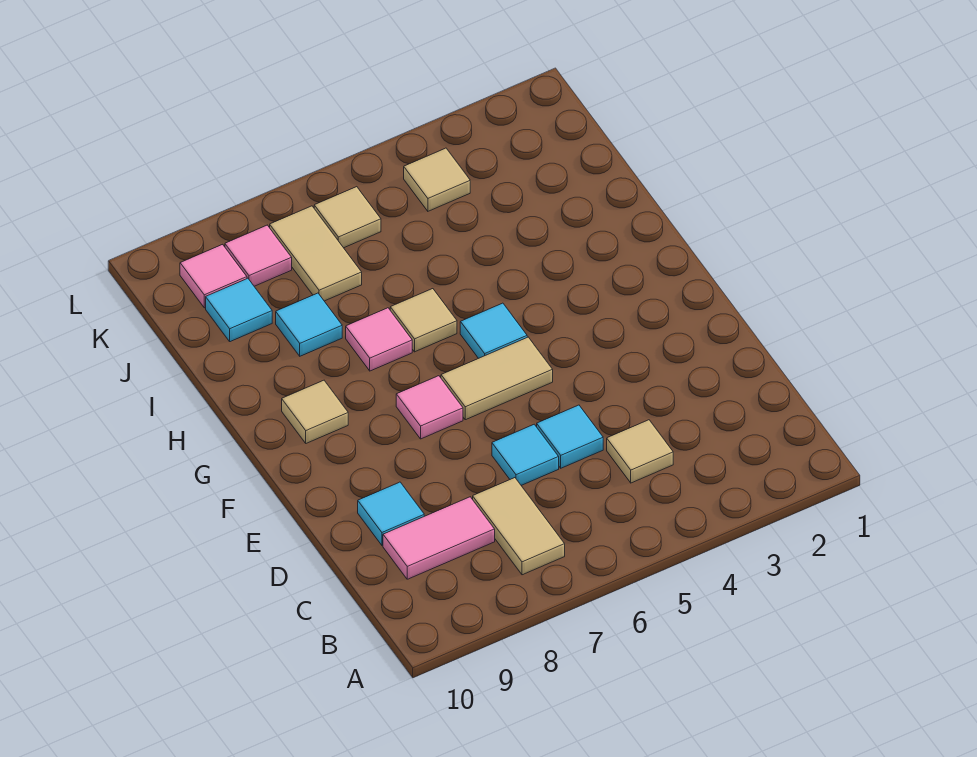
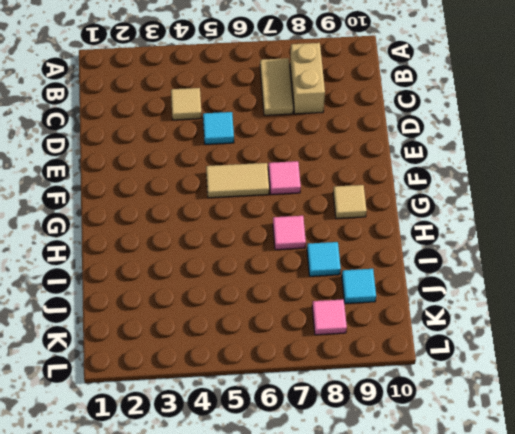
tan 1x2 brick [290,43,325,114] -> pink 1x2 tile [383,497,495,579]
none -> cyan 1x1 tile [492,424,559,485]
none -> cyan 1x1 tile [358,482,424,545]
none -> cyan 1x1 tile [460,303,527,358]

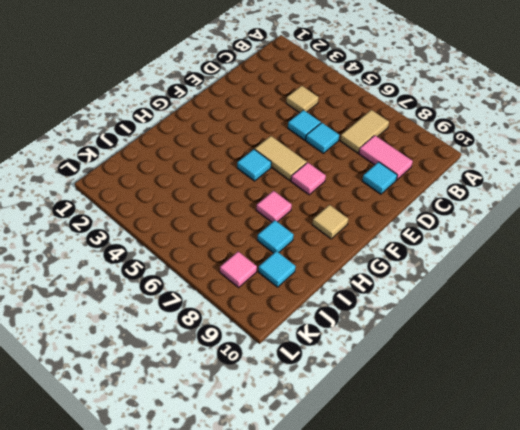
none -> tan 1x1 tile [390,289,457,352]
none -> tan 1x2 tile [270,206,362,301]
none -> tan 1x1 tile [404,148,470,211]

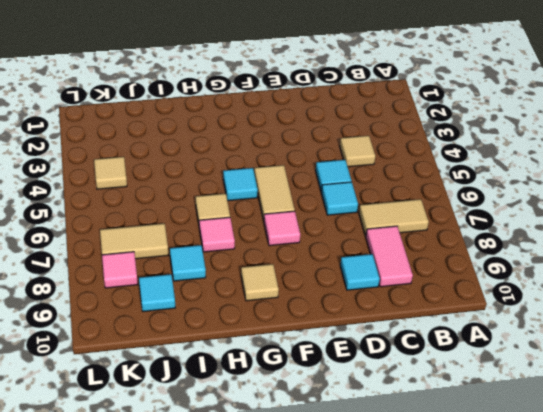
none -> tan 1x1 tile [314,187,381,248]
none -> pink 1x1 tile [180,244,247,308]

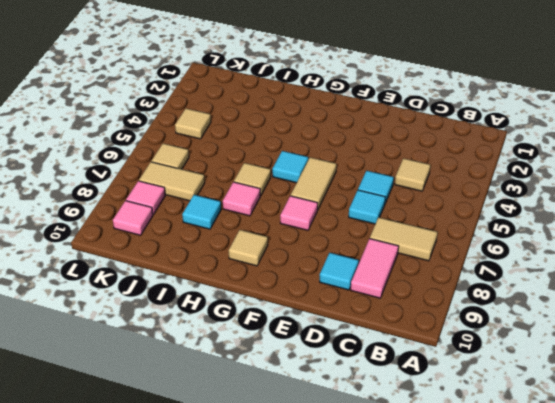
none -> cyan 1x1 tile [206,278,272,342]

